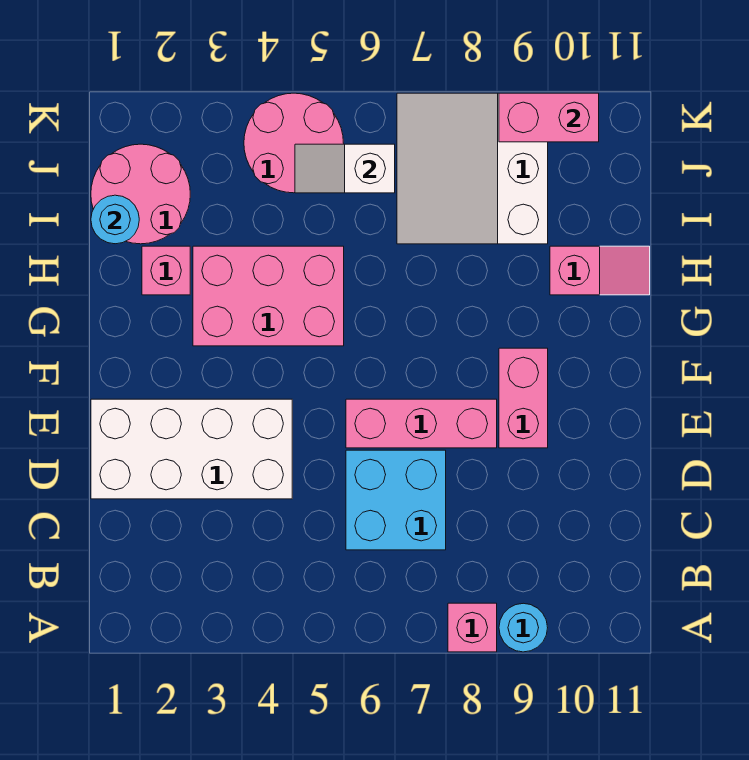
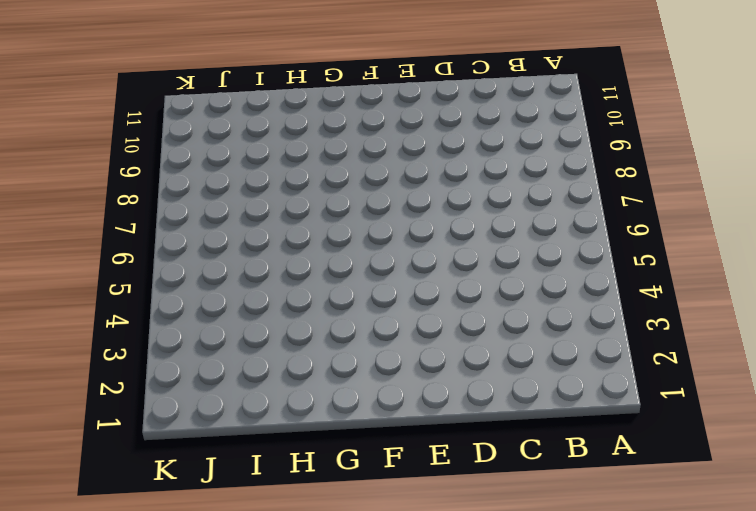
none -> pink 1x1 brick [448,603,497,652]
none -> cyan 1x1 round brick [499,603,548,652]
none -> cyan 2x2 brick [346,450,446,550]

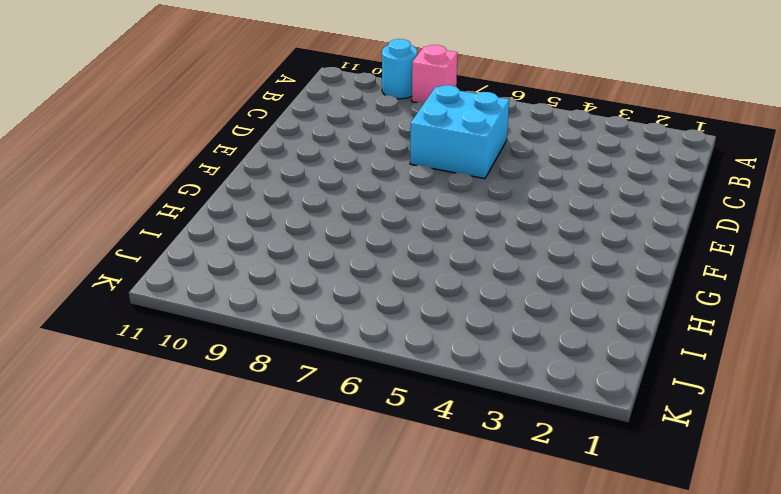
none -> white 2x4 brick [91,399,292,499]
none -> pink 1x3 brick [346,399,497,448]
none -> pink 1x2 brick [499,348,548,448]

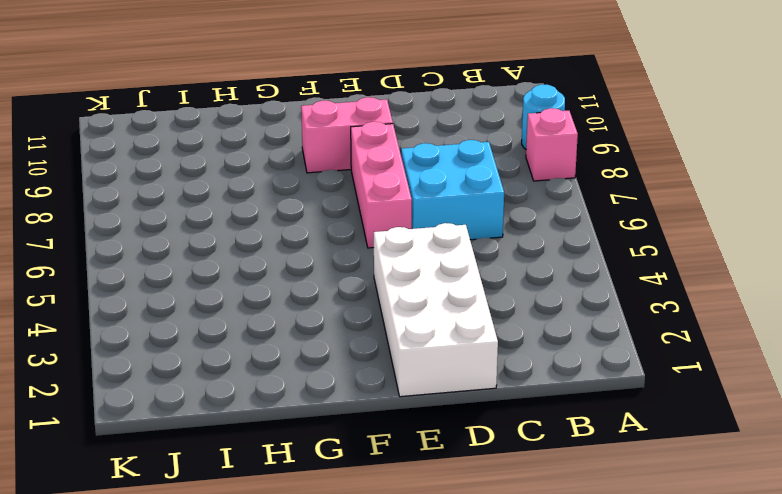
none -> pink 2x3 brick [193,246,344,346]
none -> pink 1x1 brick [142,246,190,295]
none -> pink 1x2 slope [550,246,650,295]

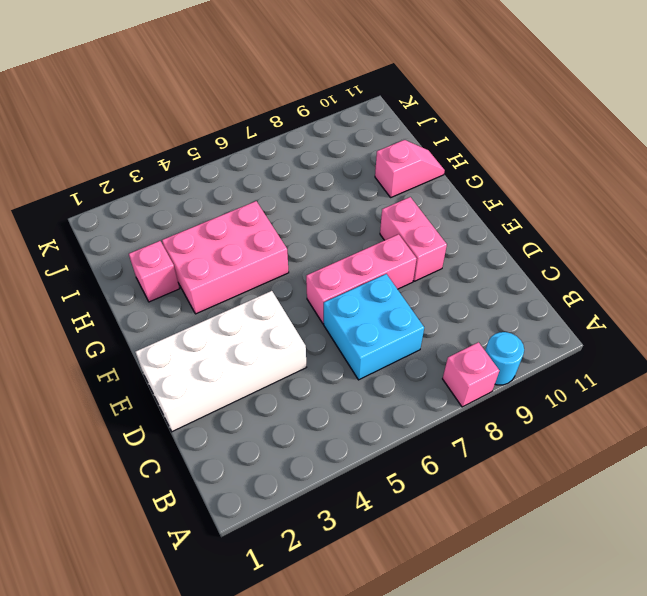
none -> pink 2x2 round brick [91,144,190,244]
none -> white 3x3 slope [397,93,548,244]
none -> pink 2x2 round brick [244,93,343,193]

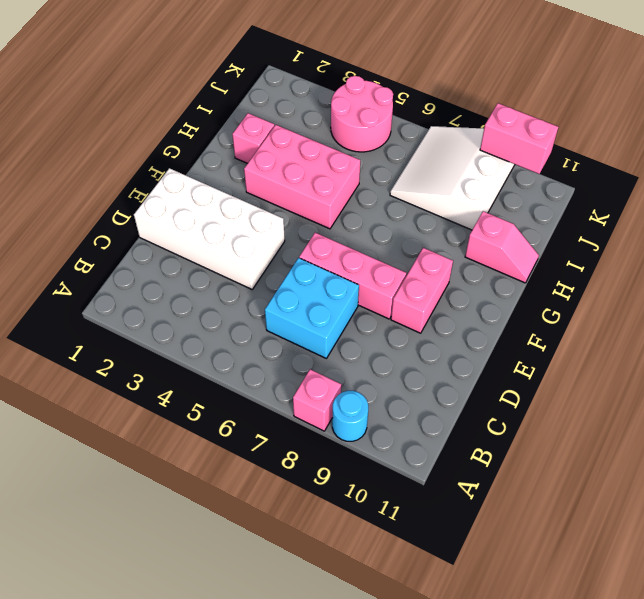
none -> pink 2x2 round brick [91,144,190,244]
none -> cyan 1x1 round brick [91,195,139,244]
none -> white 1x2 slope [295,144,395,193]

